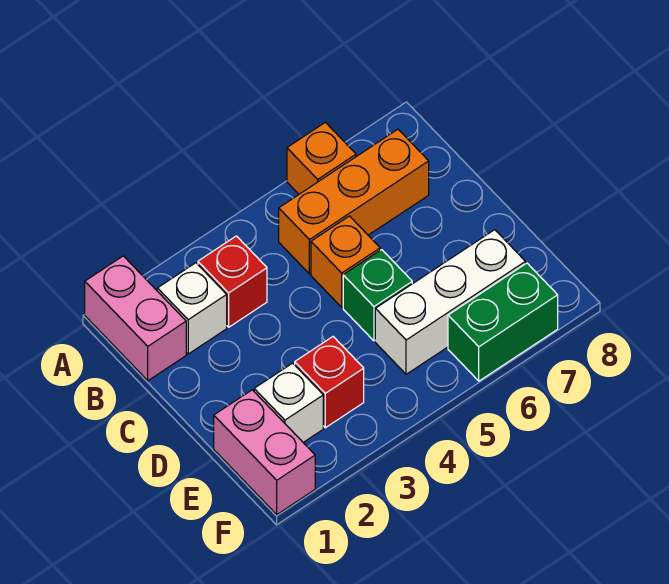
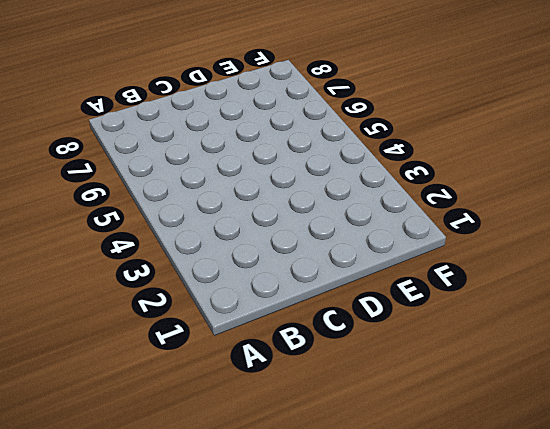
none -> pink 1x2 brick [85,256,186,381]
none -> orange 1x1 brick [287,122,356,194]
none -> white 1x1 brick [157,263,227,354]

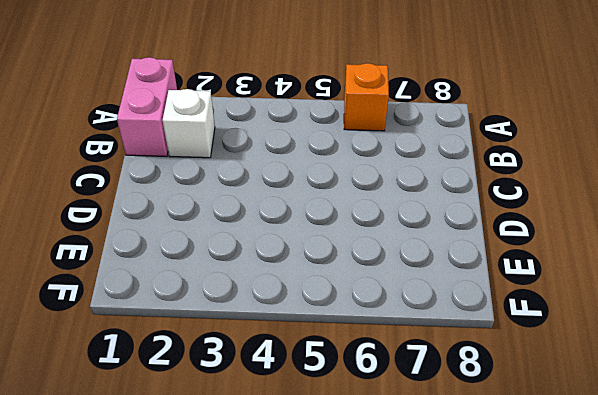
none -> red 1x1 brick [198,236,267,327]
none -> orange 1x3 brick [279,129,429,274]
none -> orange 1x1 brick [311,216,380,307]

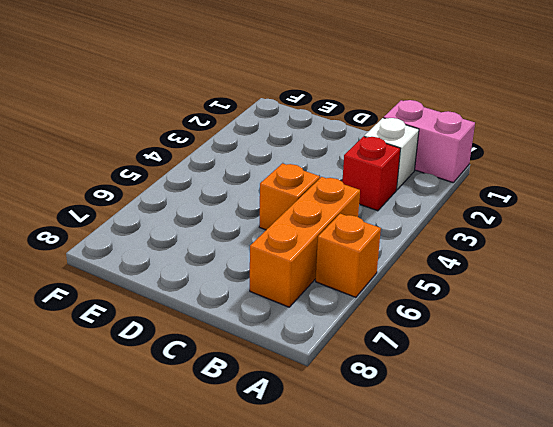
none -> green 1x1 brick [343,250,412,341]
none -> pink 1x2 brick [214,390,315,514]
none -> white 1x1 brick [254,363,323,442]

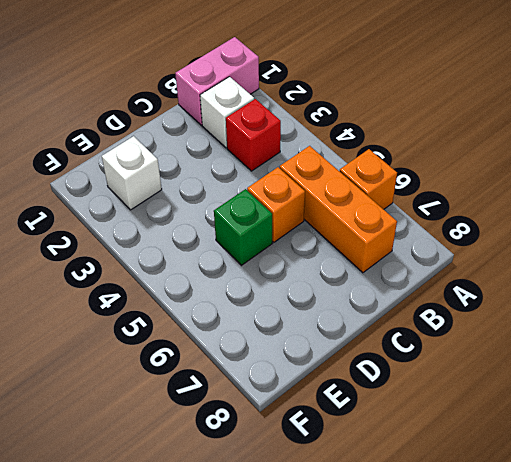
none -> pink 1x2 brick [214,390,315,514]
none -> red 1x1 brick [295,337,364,428]
none -> white 1x3 brick [375,230,525,374]

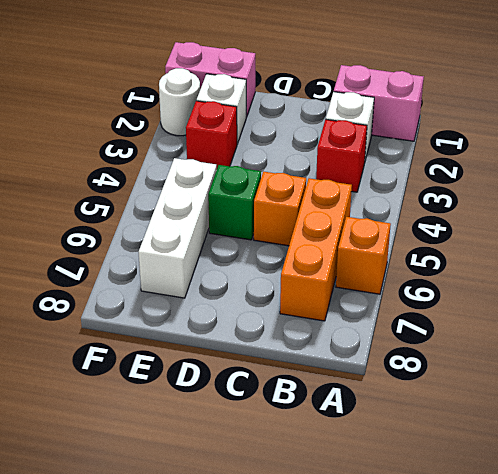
white 1x1 round brick [159,68,200,136] -> none
none -> green 1x2 brick [448,263,558,381]

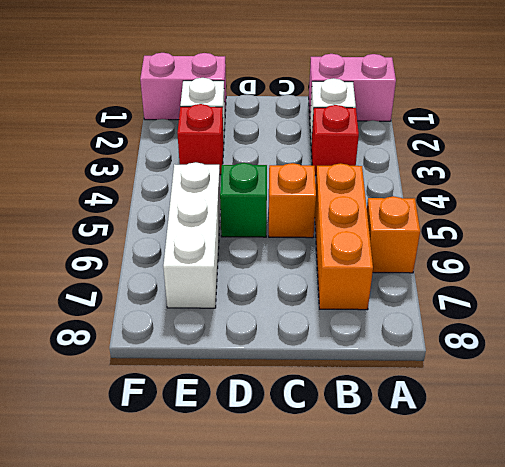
none -> green 1x2 brick [448,263,558,381]

